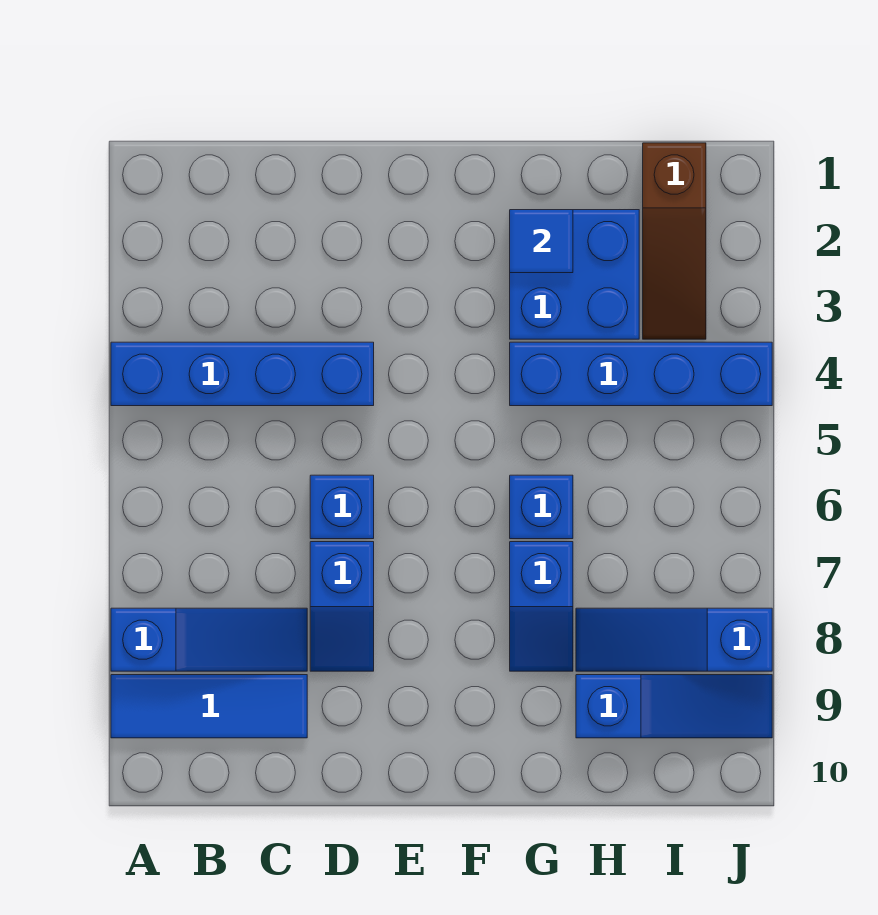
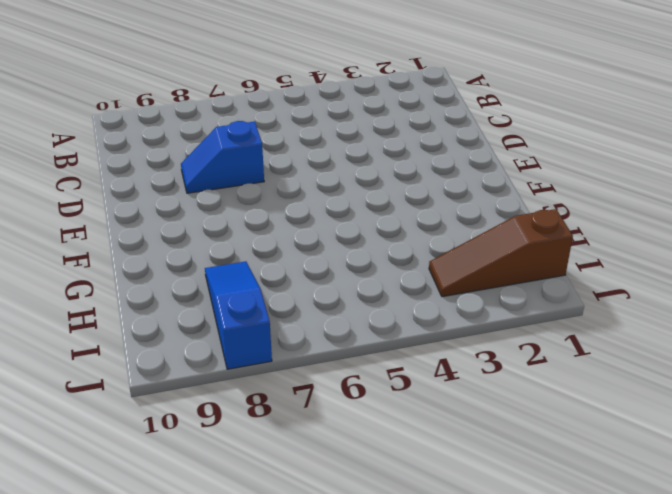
none -> blue 1x4 brick [111,342,374,406]
none -> blue 1x3 slope [111,608,307,671]
none -> blue 1x3 tile [111,675,307,738]

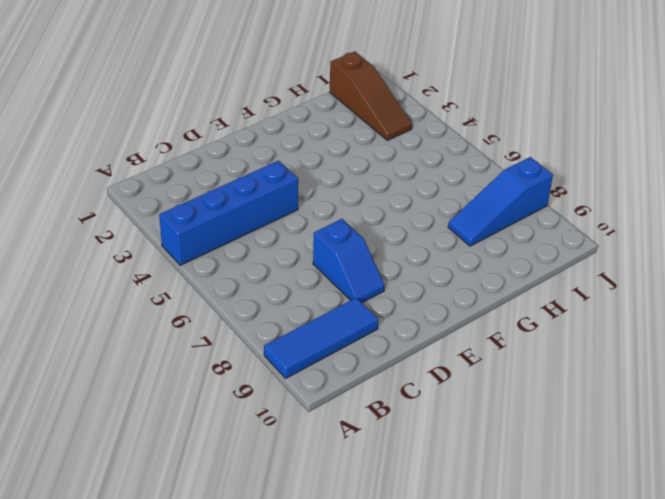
none -> blue 1x3 slope [111,608,307,671]
none -> blue 1x1 brick [310,475,374,539]
none -> blue 2x2 brick [510,210,639,339]

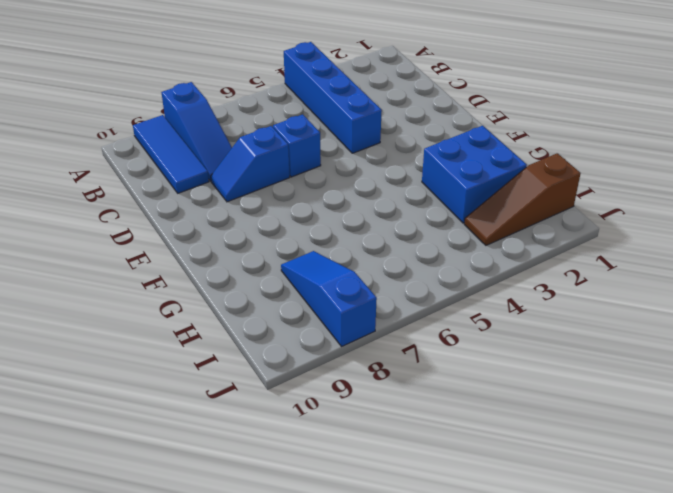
none -> blue 1x4 brick [510,342,772,406]
none -> blue 1x1 brick [510,475,573,539]
none -> blue 1x2 slope [510,542,573,671]

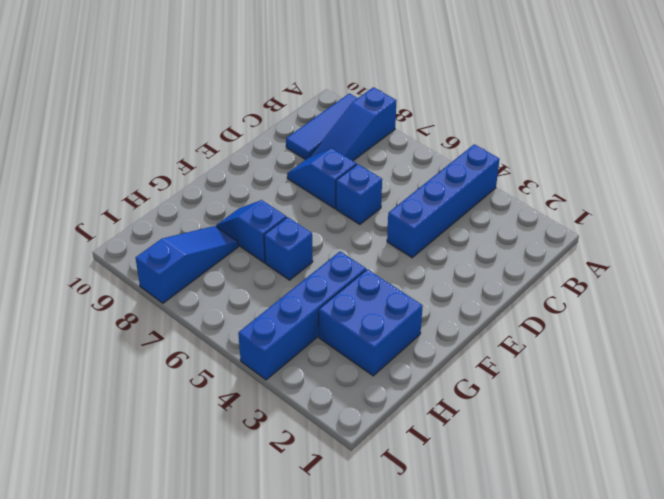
none -> blue 1x3 slope [576,675,772,738]
none -> brown 1x3 slope [643,143,706,339]
none -> blue 1x1 tile [510,210,573,273]

